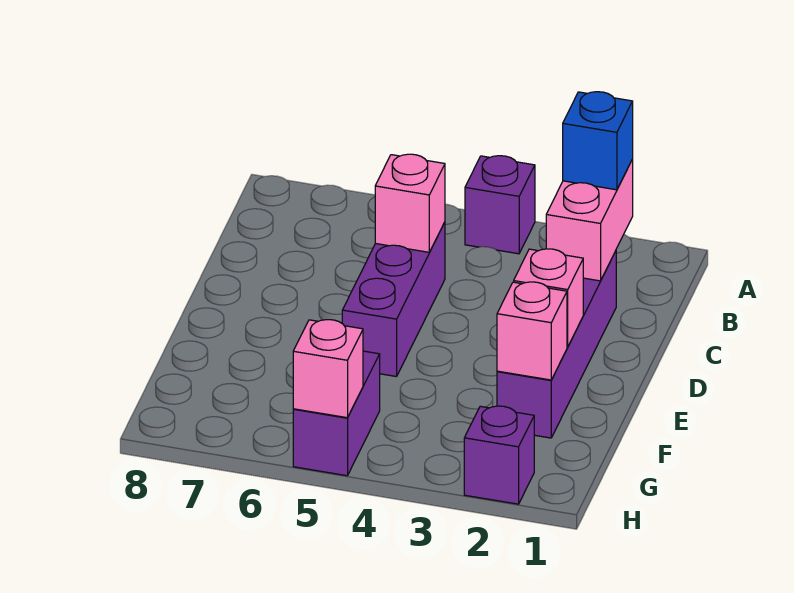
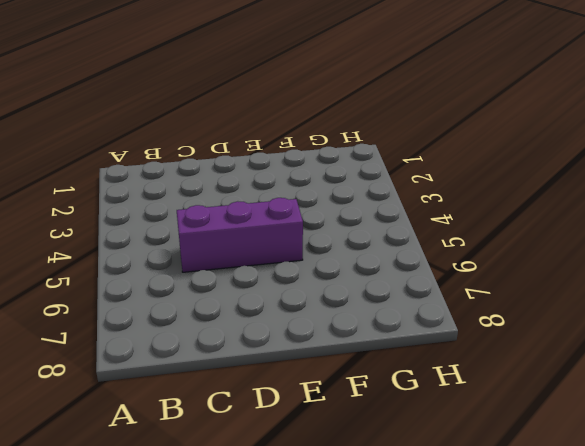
none -> purple 1x1 brick [465,156,535,254]
none -> purple 1x4 brick [497,251,616,438]

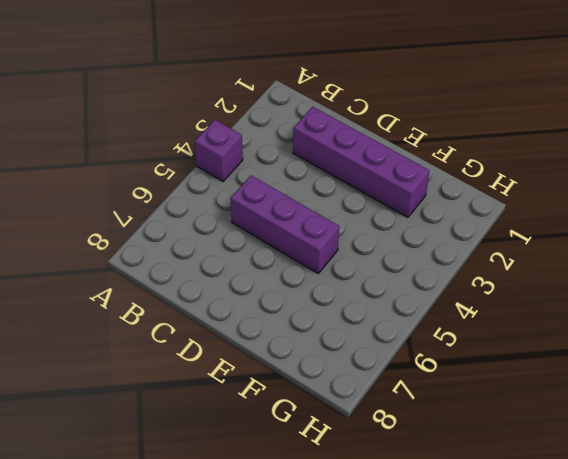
none -> purple 1x2 brick [293,351,380,476]
none -> purple 1x1 brick [464,406,534,504]

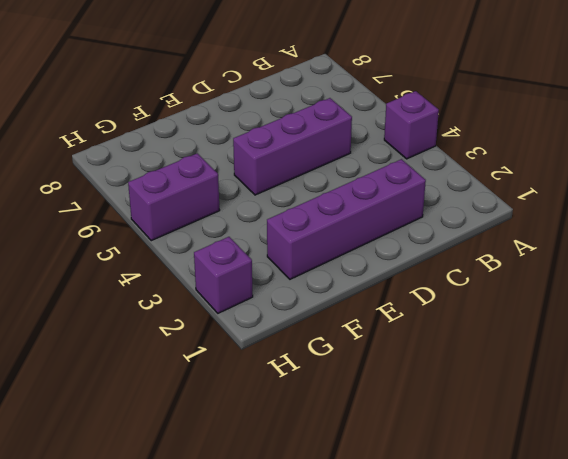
none -> pink 1x2 brick [546,159,633,281]
none -> pink 1x1 brick [375,154,445,252]

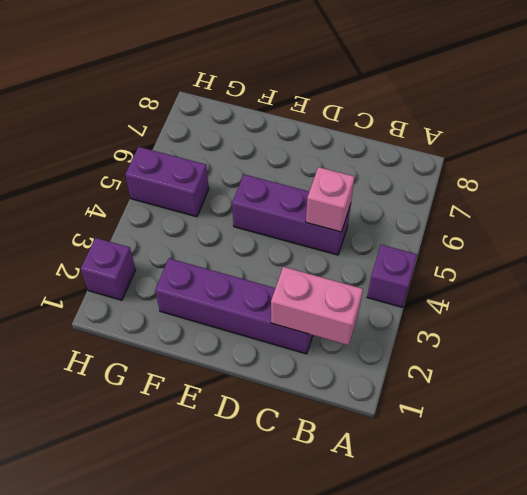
none -> pink 1x1 brick [514,249,583,347]
none -> pink 1x1 brick [497,282,567,380]

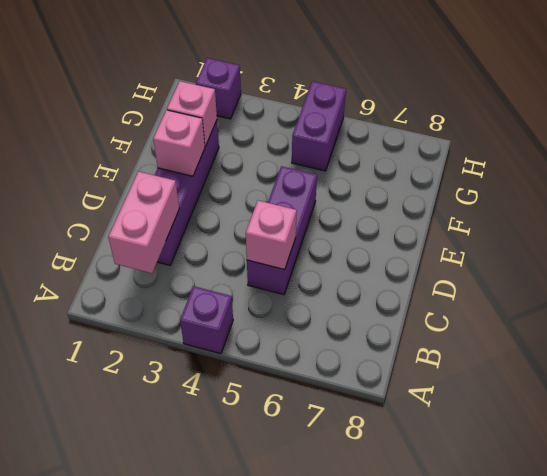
none -> pink 1x1 brick [293,320,363,418]
none -> blue 1x1 brick [563,92,633,190]

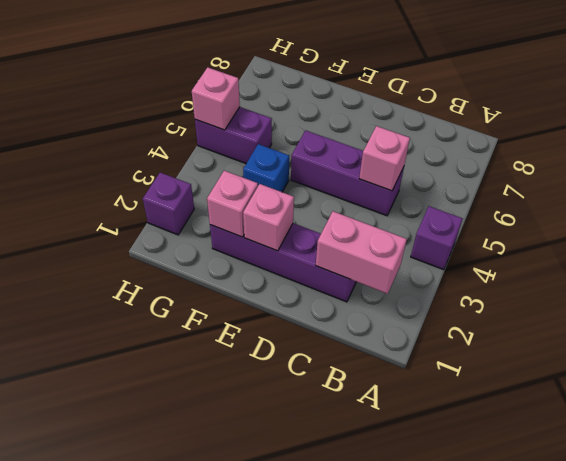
blue 1x1 brick [243,144,289,192] -> blue 1x1 brick moved to [563,92,633,190]

